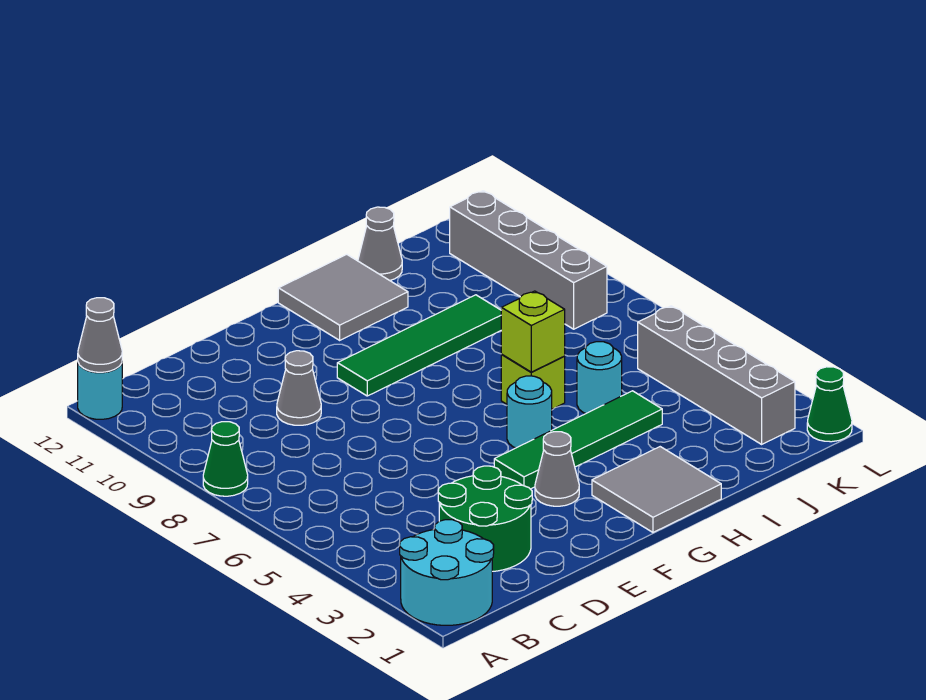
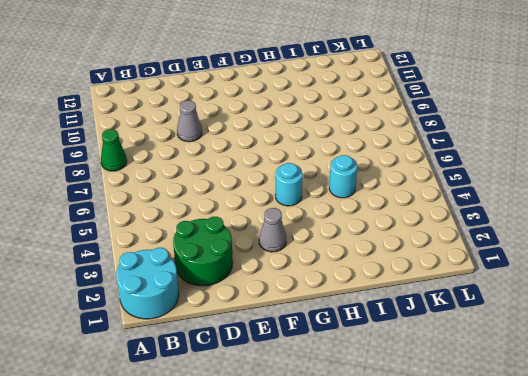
none -> cyan 1x1 round brick [78,363,122,419]
none -> green 1x4 tile [494,391,662,489]
none -> green 1x4 tile [337,295,501,396]

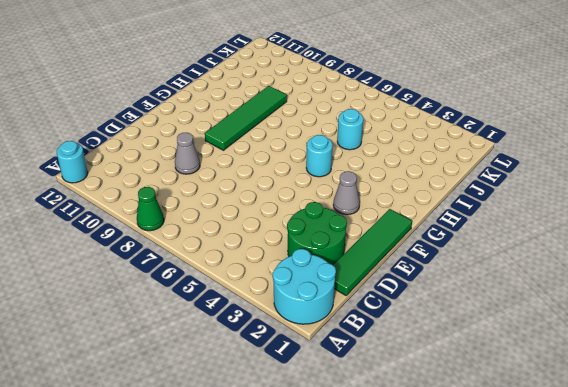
green 1x4 tile [333,209,412,295] -> green 1x4 tile moved to [494,391,662,489]
none -> grey 2x2 tile [592,447,721,532]
none -> grey 2x2 tile [278,254,408,340]
none -> lime 1x1 brick [501,355,565,409]

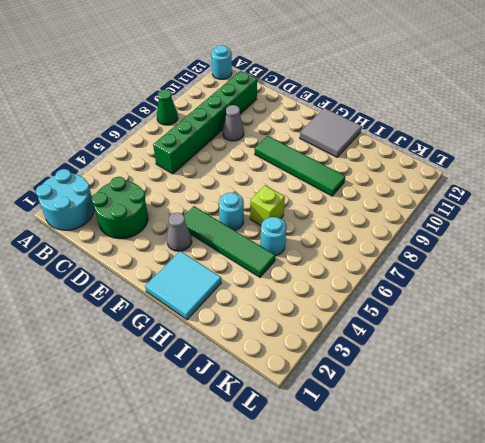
green 1x6 brick [153,71,257,174] -> none
cyan 2x2 tile [145,251,221,320] -> grey 2x2 tile [592,447,721,532]
none -> grey 1x1 cone [358,207,402,280]
none -> grey 1x4 brick [638,306,795,444]
none -> grey 1x4 brick [450,191,607,329]

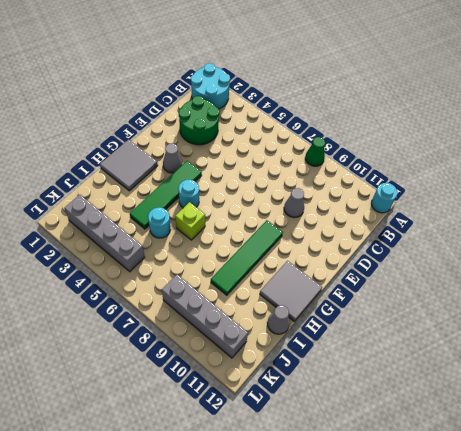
none -> green 1x1 cone [807,367,852,442]
none -> grey 1x1 cone [78,298,122,372]
none -> lime 1x1 brick [501,291,565,372]

